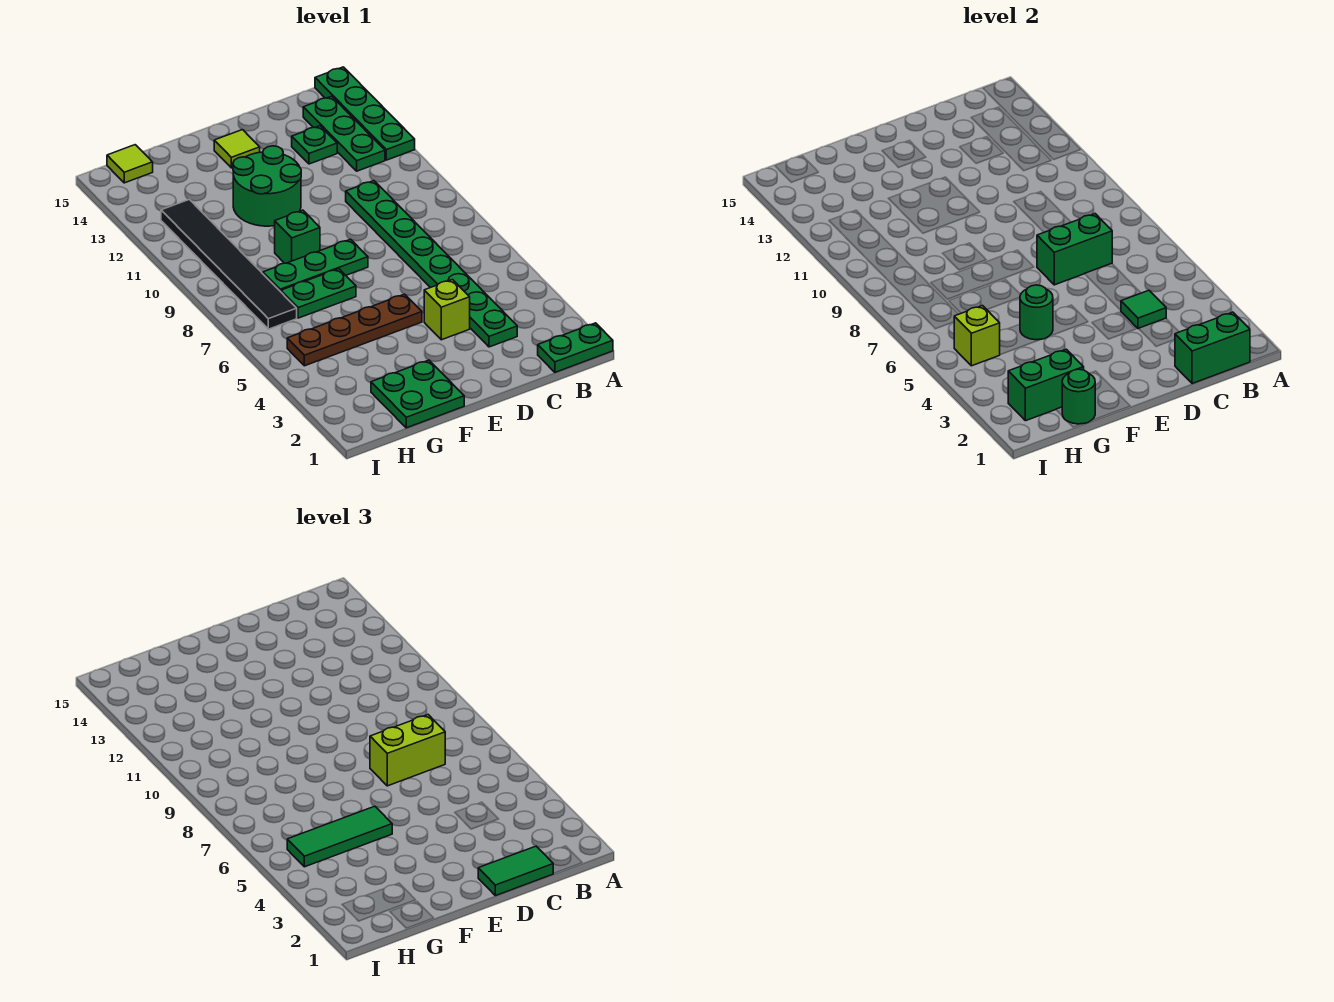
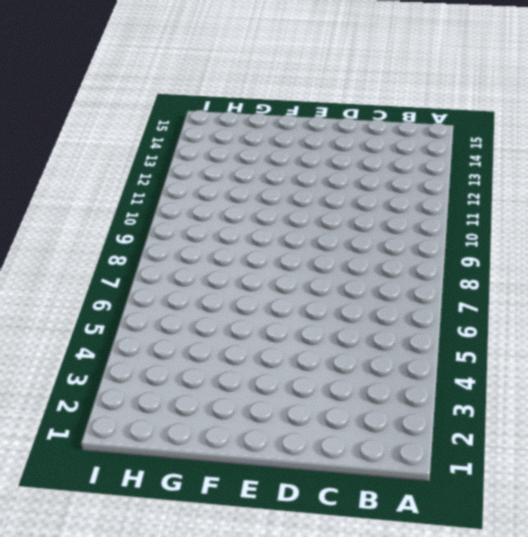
none -> green 1x2 plate [538,323,613,372]
none -> green 1x4 plate [315,67,415,160]
none -> green 1x3 plate [303,96,385,171]

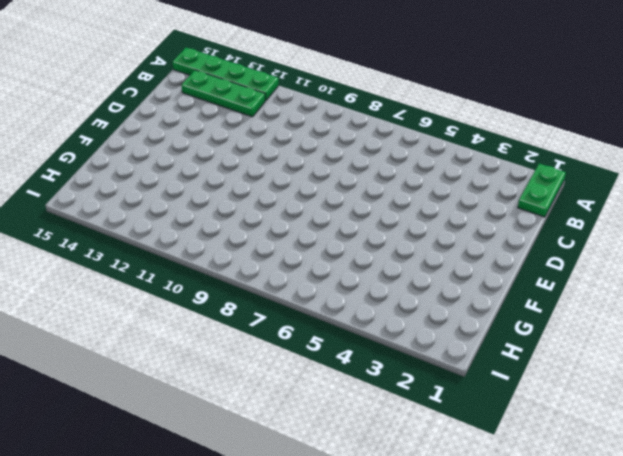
none -> green 1x8 plate [346,181,517,347]
none -> green 1x1 plate [292,126,337,164]
none -> lime 1x1 brick [424,280,470,340]

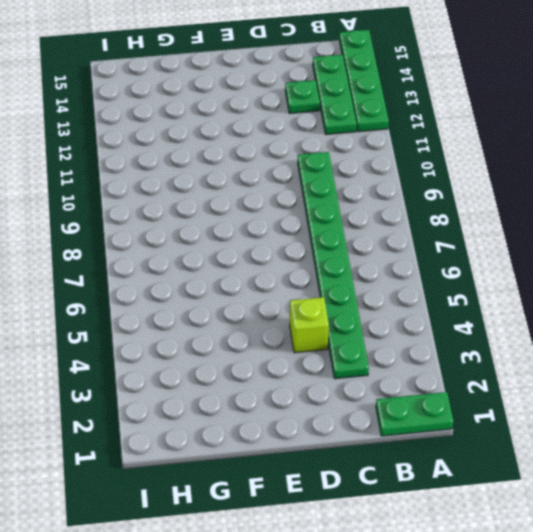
none -> brown 1x4 plate [287,294,422,366]
none -> green 1x3 plate [263,239,368,292]
none -> green 2x2 round brick [233,146,301,226]

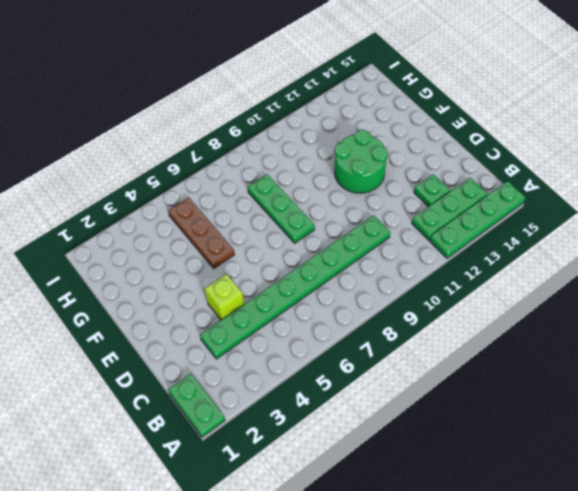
brown 1x3 plate [168,198,235,269] -> brown 1x4 plate [287,294,422,366]
none -> lime 1x1 tile [214,130,260,168]
none -> green 2x2 plate [371,360,464,428]
none -> green 1x2 plate [281,269,356,318]

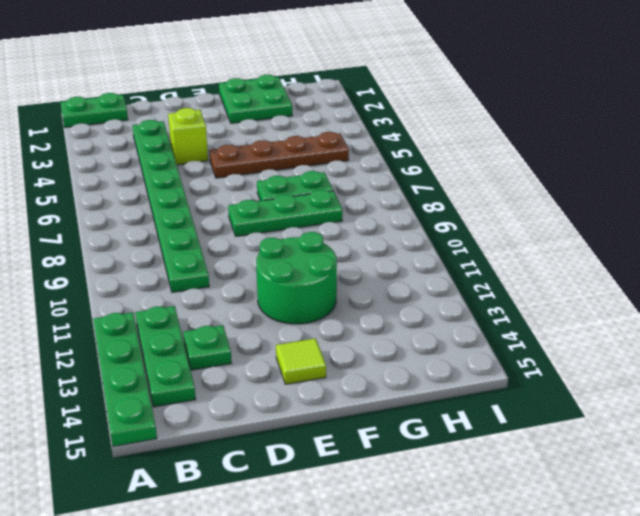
none -> green 1x1 brick [275,210,320,263]
none -> black 1x6 tile [161,199,297,329]
none -> lime 1x1 tile [107,145,153,183]

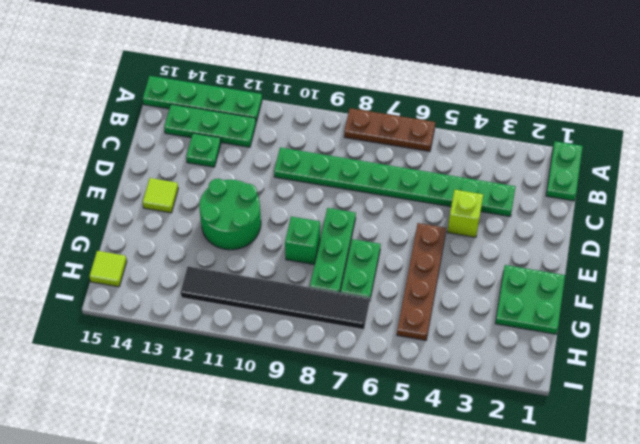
brown 1x3 plate [344,108,435,151] -> none
none -> green 1x2 brick [1175,312,1250,384]
none -> green 1x1 tile [1121,290,1166,329]
none -> green 1x2 brick [1037,214,1112,285]

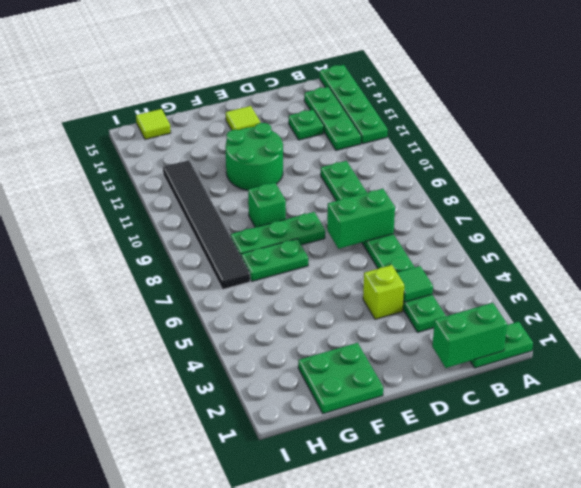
none -> brown 1x4 plate [287,294,422,366]
none -> green 1x1 round brick [1020,285,1053,340]
none -> green 1x1 round brick [1062,369,1095,424]

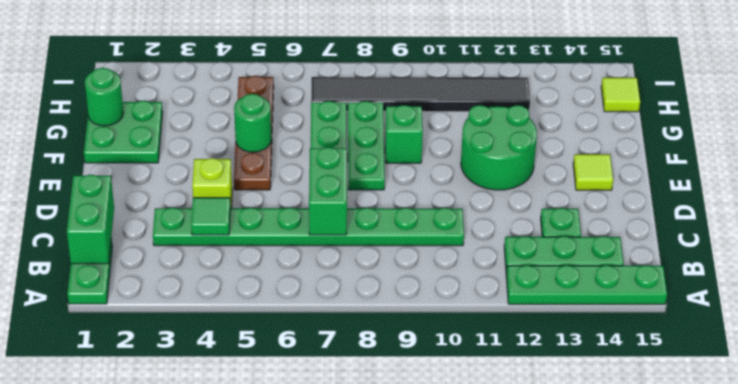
none -> green 1x2 brick [1008,349,1084,421]
none -> lime 1x1 brick [954,306,1000,366]
none -> green 1x2 tile [478,846,554,896]

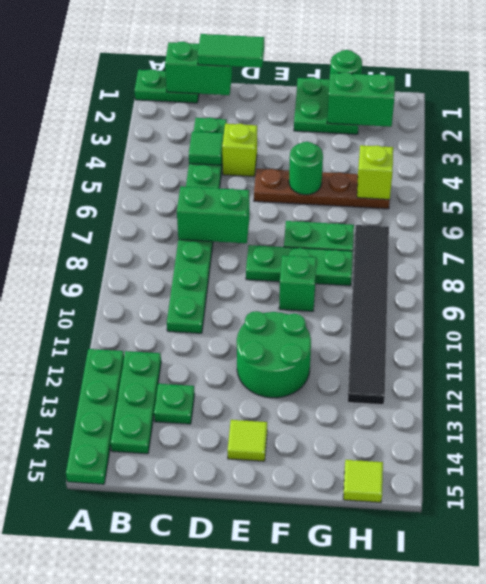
none -> lime 1x2 brick [370,715,445,786]
none -> green 1x3 tile [287,806,392,867]

